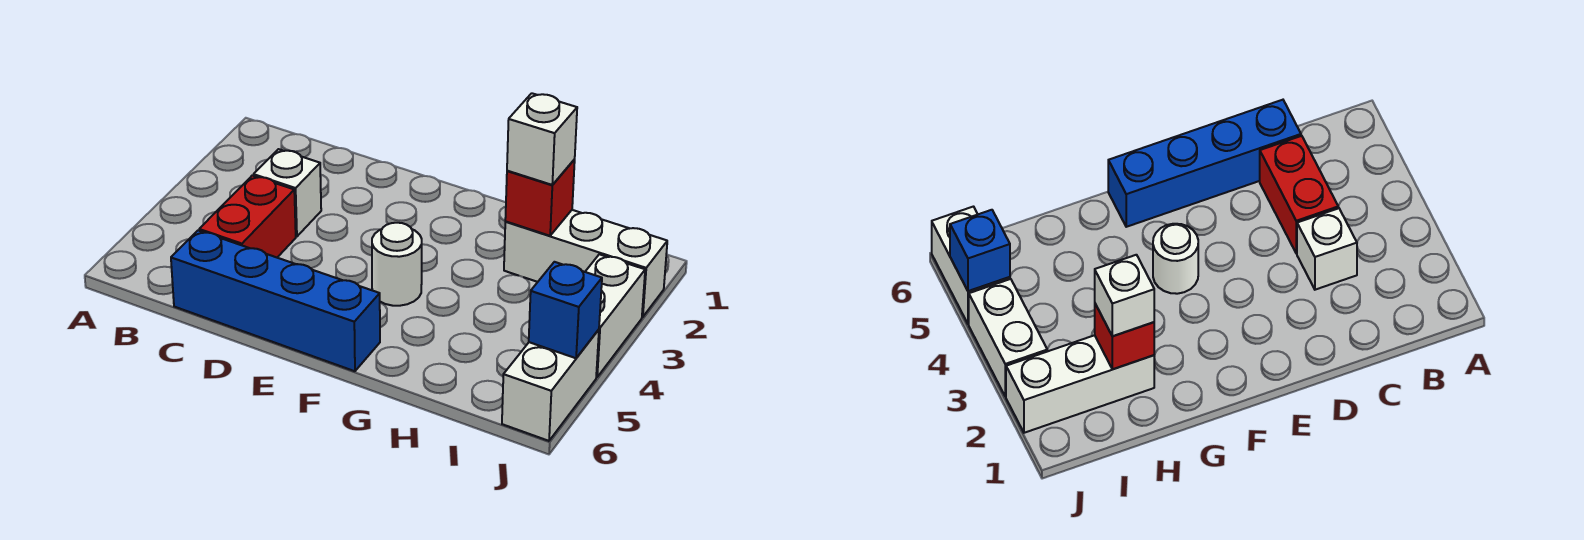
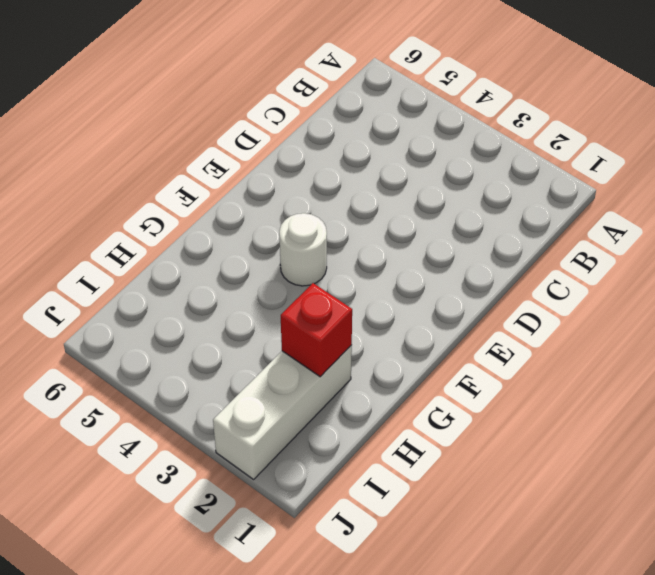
none -> white 1x1 brick [254,149,321,237]
none -> red 1x2 brick [199,176,296,257]

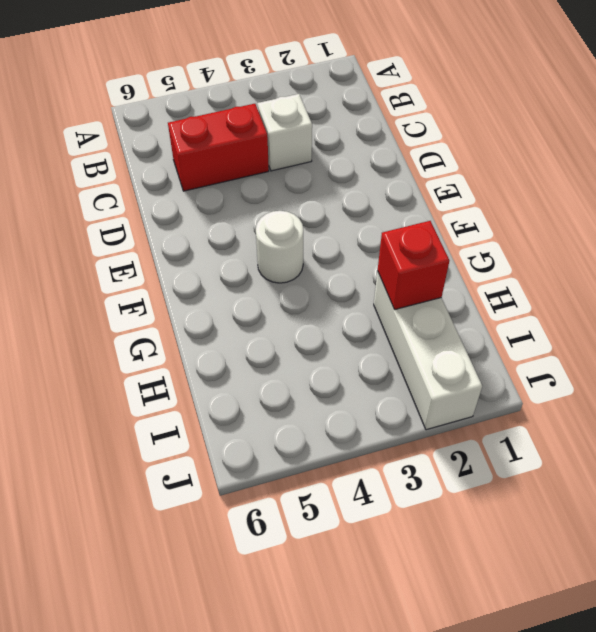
none -> blue 1x4 brick [171,230,380,371]
none -> white 1x2 brick [585,254,645,377]

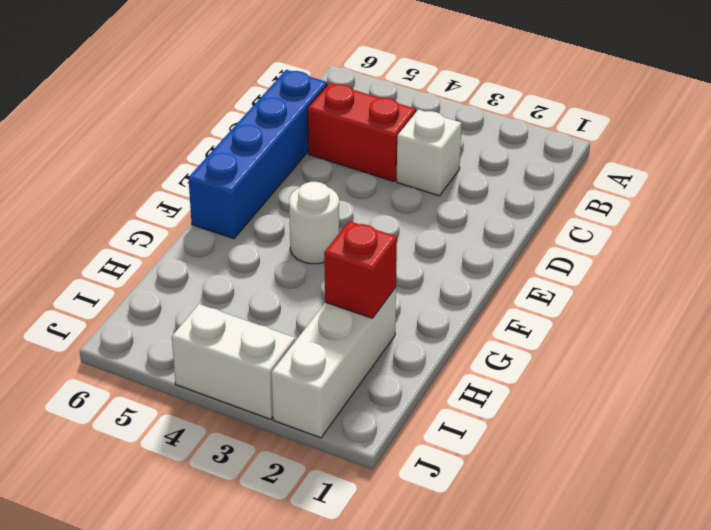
none -> white 1x2 brick [502,330,599,441]
none -> blue 1x1 brick [529,262,602,358]

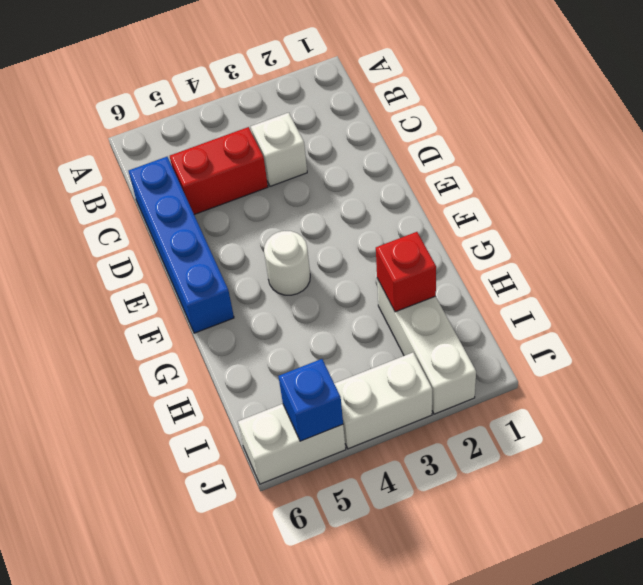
none -> white 1x1 brick [507,93,577,185]

